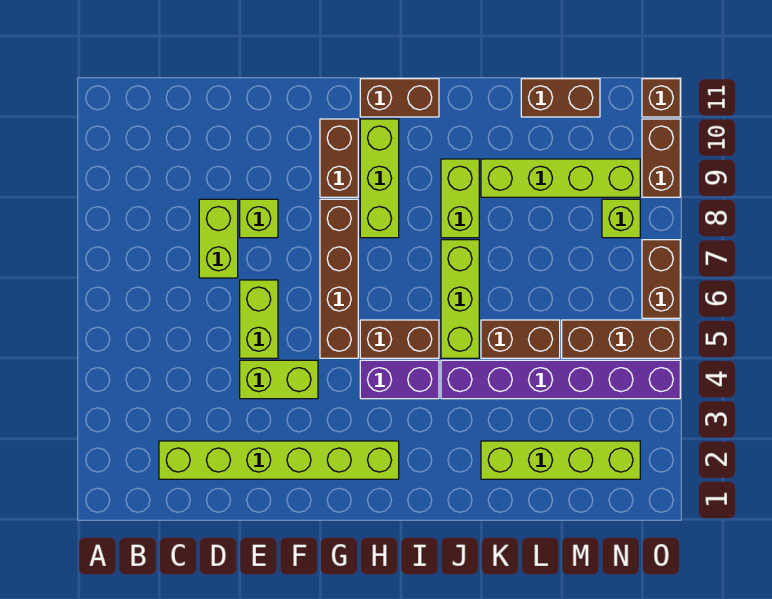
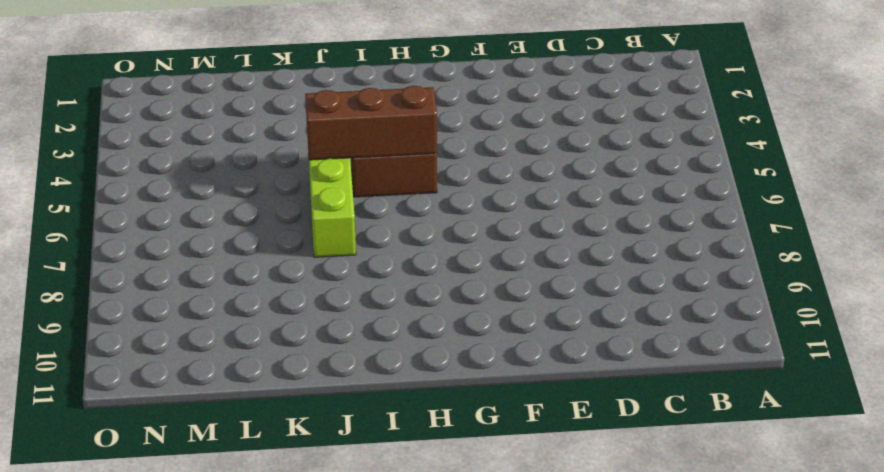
brown 1x3 brick [305,86,437,160] -> brown 1x3 brick moved to [562,320,680,358]
none -> lime 1x6 brick [159,441,399,479]
none -> lime 1x2 brick [199,199,238,278]
none -> lime 1x2 brick [240,360,318,399]

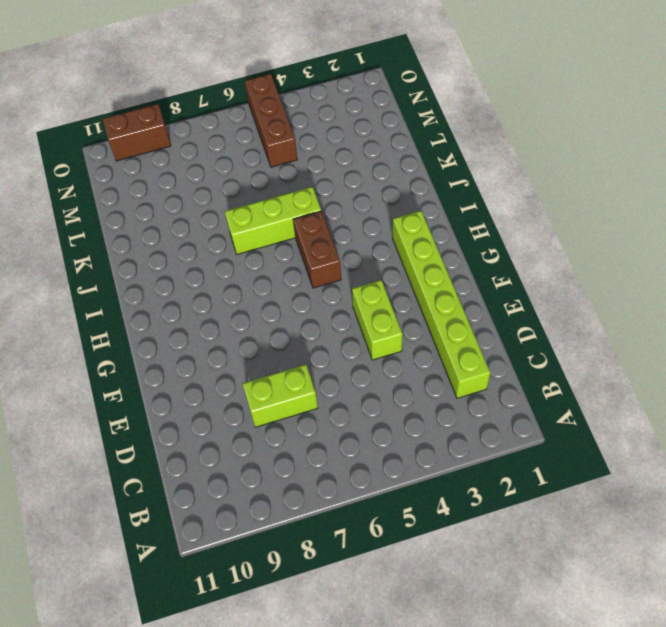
none -> lime 1x2 brick [240,280,278,358]
none -> lime 1x1 brick [240,199,278,238]
none -> brown 1x4 brick [320,199,358,358]

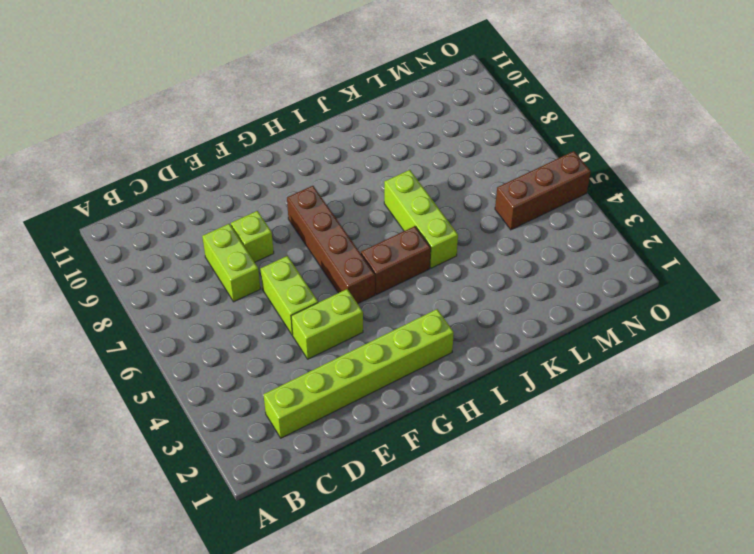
none -> brown 1x2 brick [320,119,358,197]
none -> purple 1x2 brick [360,360,439,399]
none -> lime 1x3 brick [360,119,399,238]

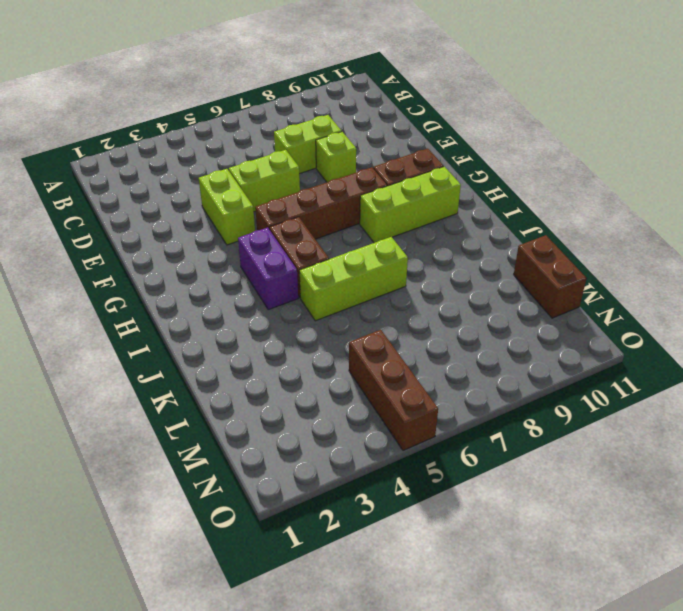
none -> lime 1x6 brick [159,441,399,479]
none -> brown 1x2 brick [360,79,439,117]
none -> purple 1x6 brick [441,360,680,399]

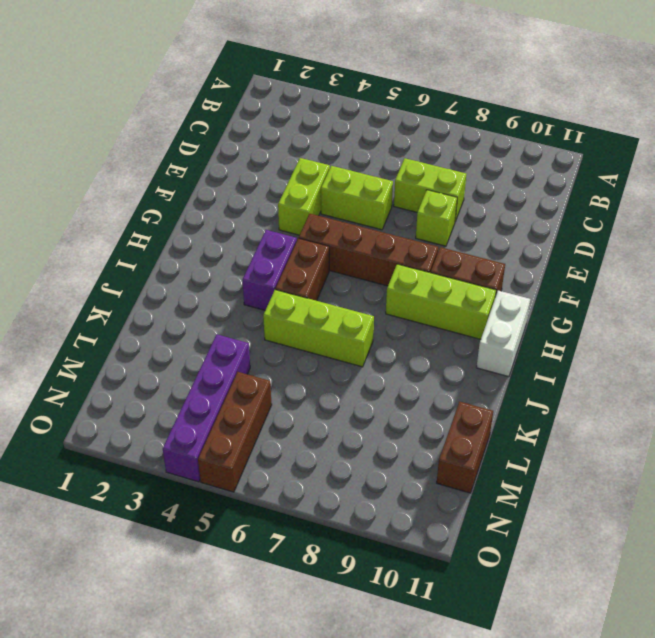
white 1x2 brick [476,291,530,377] -> brown 1x2 brick [360,79,439,117]
purple 1x4 brick [163,334,250,482] -> purple 1x6 brick [441,360,680,399]
none -> lime 1x6 brick [159,441,399,479]
none -> lime 1x2 brick [441,159,479,238]
none -> lime 1x4 brick [481,441,640,479]

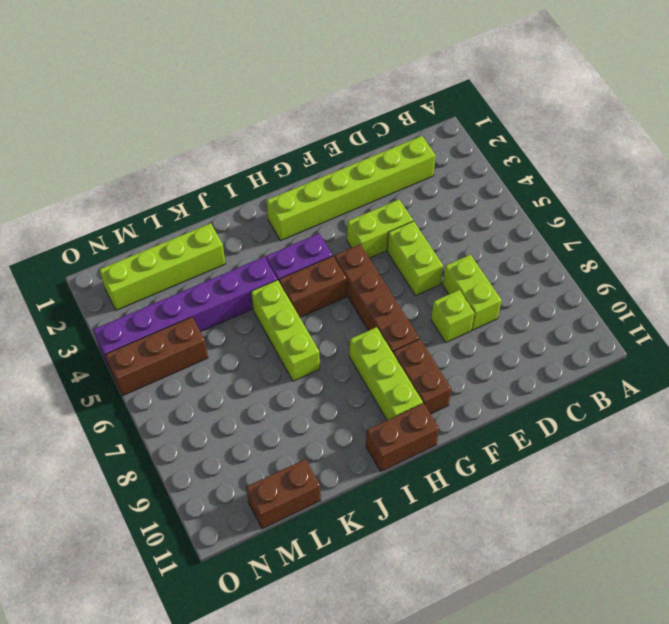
none -> lime 1x2 brick [441,159,479,238]
none -> brown 1x2 brick [481,320,560,358]
none -> lime 1x4 brick [481,159,640,197]

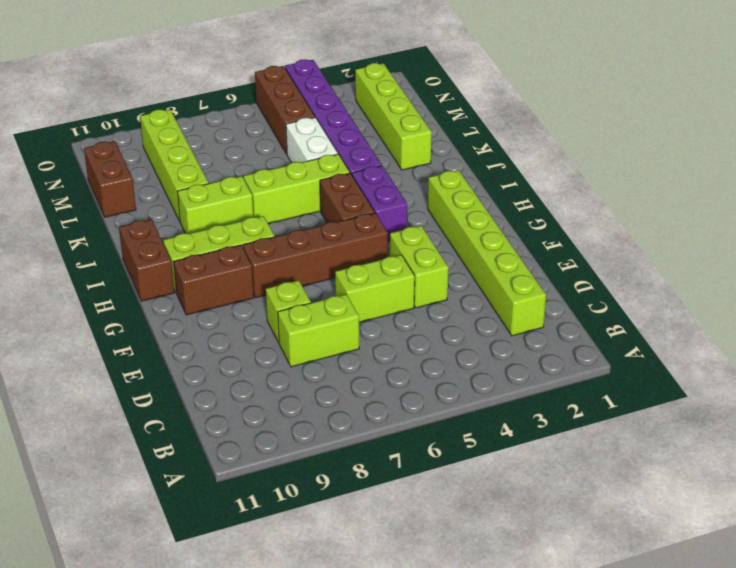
white 1x2 brick [286,117,338,163] -> brown 1x2 brick [481,320,560,358]
none -> lime 1x1 brick [602,199,640,238]
none -> brown 1x2 brick [642,240,680,318]
none -> brown 1x2 brick [642,119,680,197]

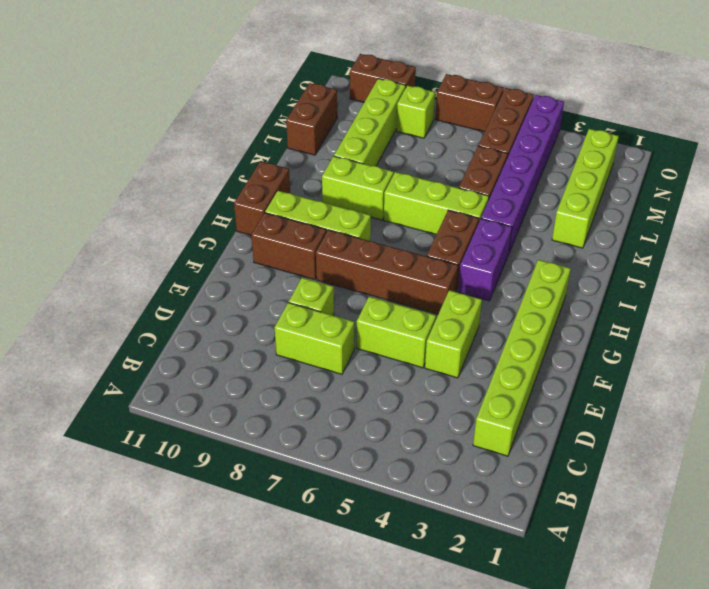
none -> brown 1x1 brick [642,79,680,117]

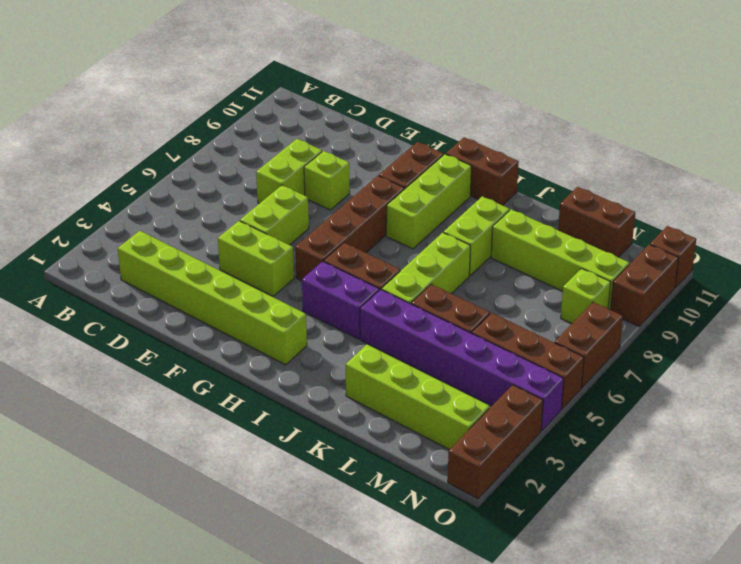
brown 1x3 brick [448,385,543,499] -> none

